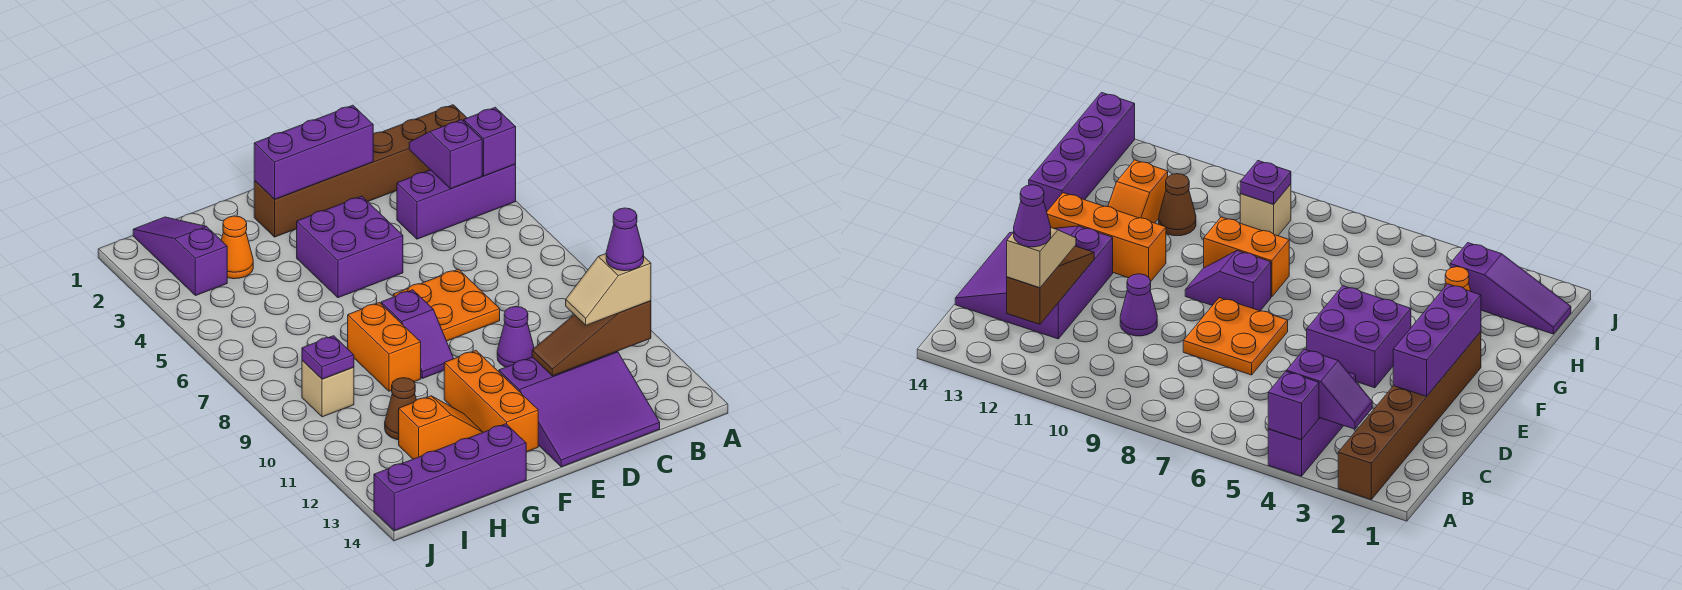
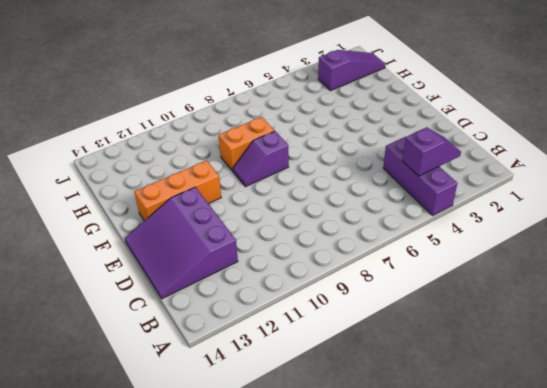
none -> brown 1x6 brick [254,105,467,237]
none -> orange 2x2 plate [393,269,500,341]
none -> purple 1x1 cone [497,307,534,367]

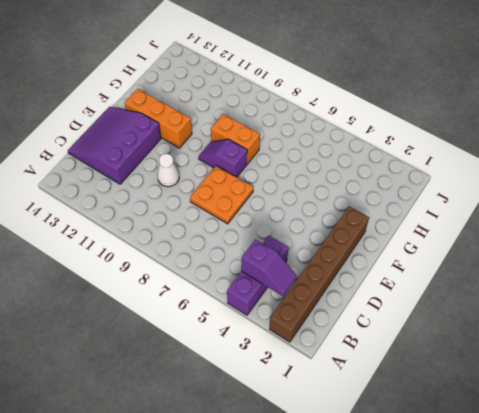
white 1x1 cone [157,154,179,187] -> purple 1x1 cone [497,307,534,367]
none -> purple 2x2 brick [297,196,403,298]
none -> orange 1x2 slope [399,396,483,459]
none -> purple 1x4 brick [374,424,526,531]

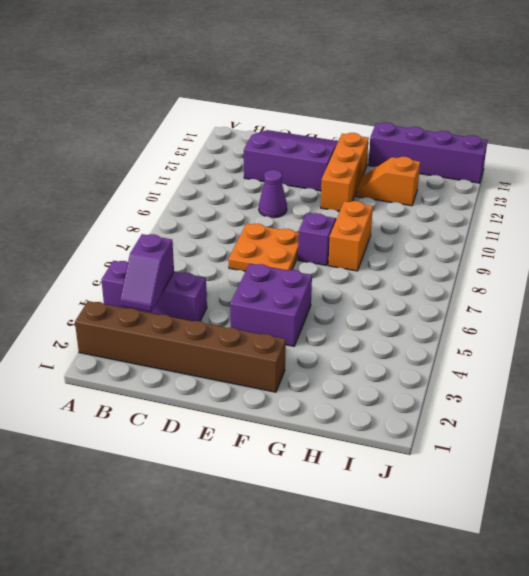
none -> orange 1x1 cone [221,216,253,279]
none -> brown 1x1 cone [385,378,416,440]
none -> purple 1x3 slope [133,217,227,296]

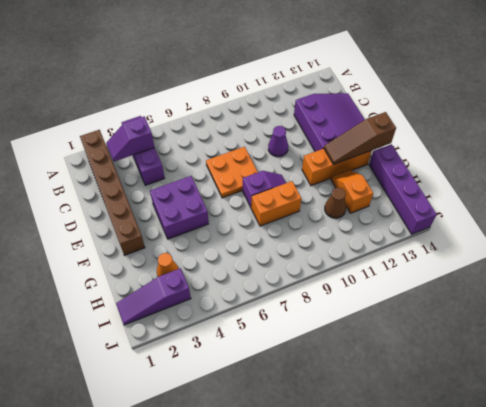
brown 1x3 slope [324,112,396,165] -> brown 1x3 slope turned to [532,301,651,376]
none -> tan 1x1 brick [302,360,354,417]
none -> purple 1x1 brick [464,107,516,176]
none -> purple 1x3 brick [254,105,373,199]

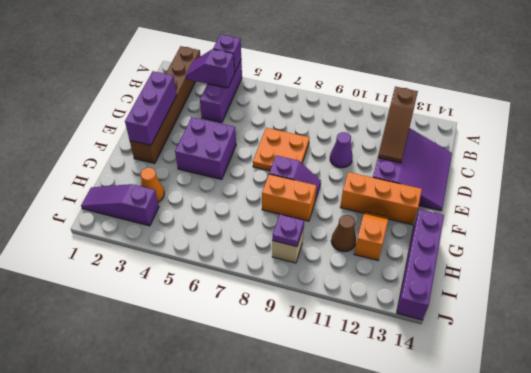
none -> tan 1x2 slope [566,254,651,325]
none -> purple 1x1 cone [606,208,644,271]

